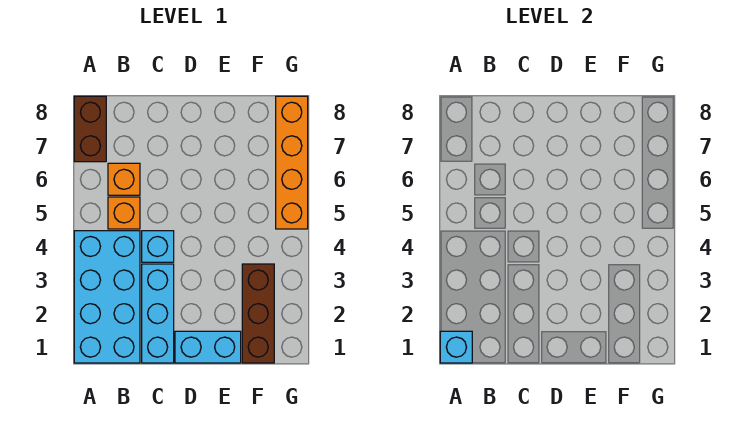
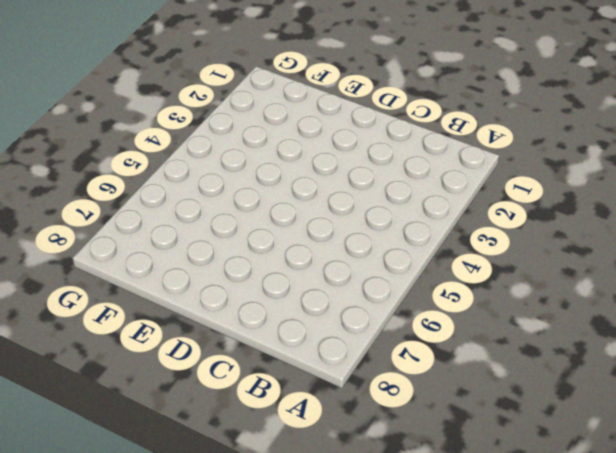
none -> cyan 2x4 brick [74,231,140,363]
none -> brown 1x2 brick [74,96,106,162]

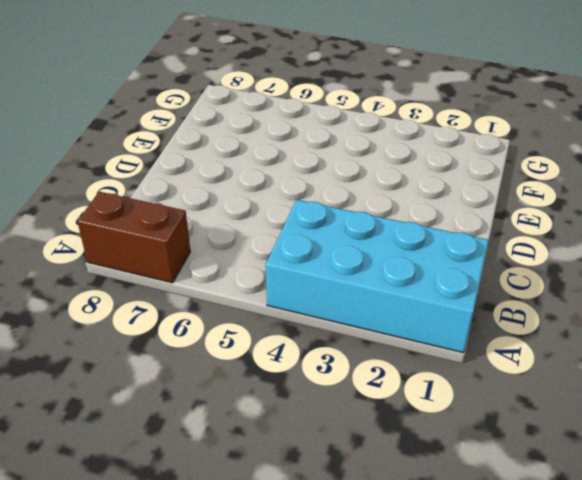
none -> orange 1x1 brick [108,197,140,229]
none -> orange 1x1 brick [108,163,140,195]

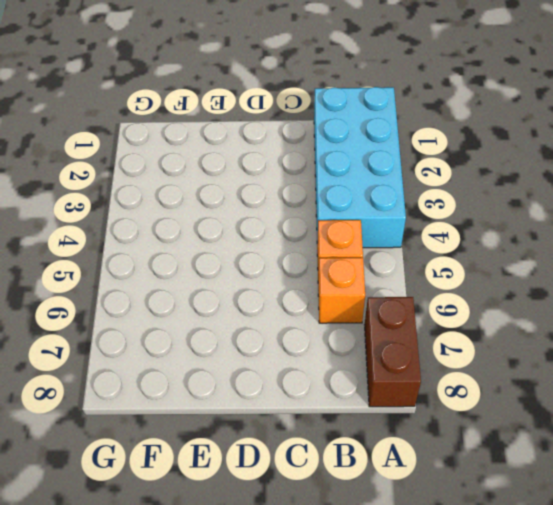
none -> cyan 1x3 brick [142,264,174,363]
none -> cyan 1x1 brick [142,231,174,262]

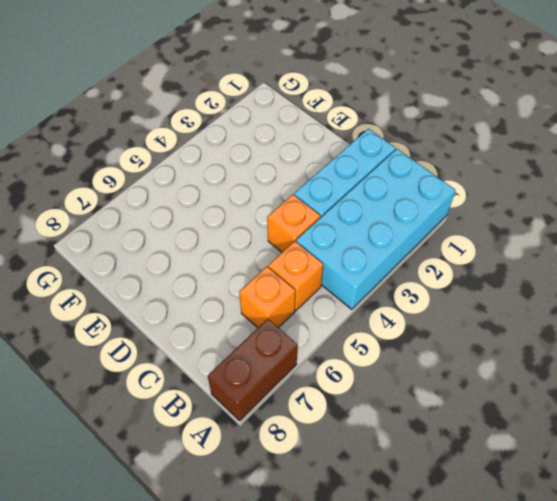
orange 1x1 brick [267,194,320,252] -> cyan 1x1 brick [142,231,174,262]
none -> cyan 1x2 brick [175,331,241,363]
none -> brown 1x3 brick [242,264,274,363]

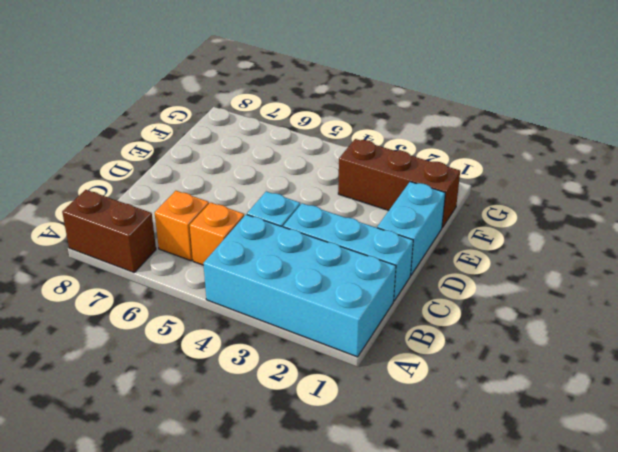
none -> orange 1x4 brick [276,96,308,229]
none -> cyan 1x1 brick [440,331,472,363]

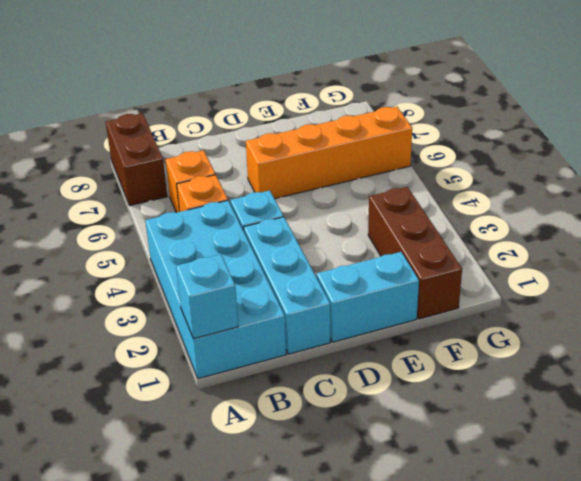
orange 1x4 brick [246,107,412,199] -> orange 1x4 brick turned to [276,96,308,229]

